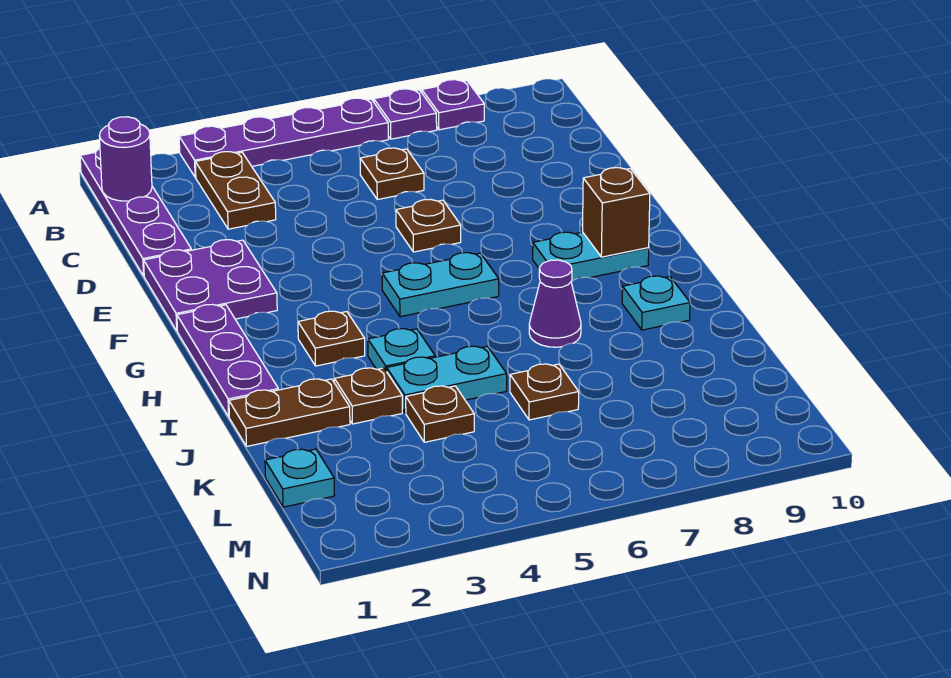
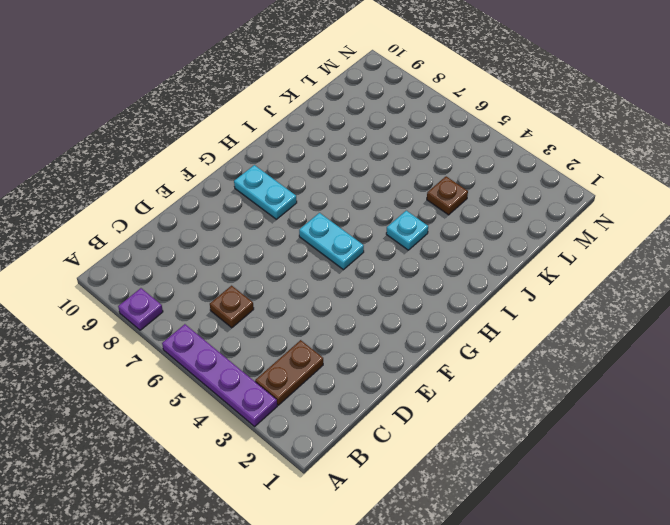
none -> purple 1x4 plate [80,148,191,276]
none -> purple 1x1 plate [374,89,437,139]
none -> purple 2x2 plate [144,240,277,330]

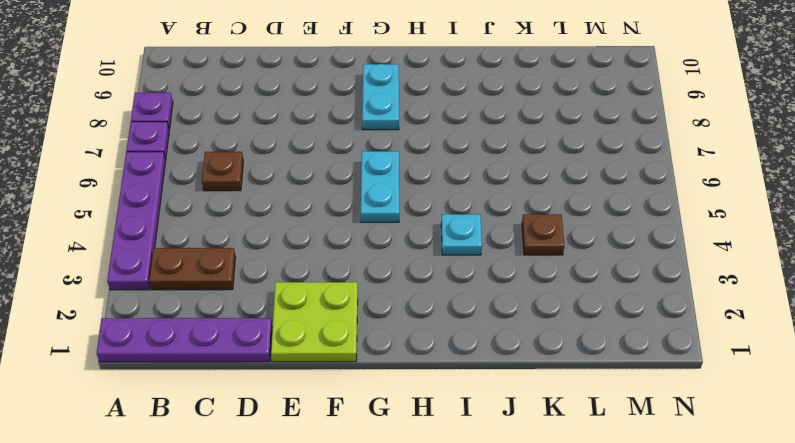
lime 2x2 plate [271,282,358,362] -> purple 2x2 plate [144,240,277,330]
none -> brown 1x1 plate [396,199,461,252]
none -> purple 1x3 plate [177,304,278,417]
none -> brown 1x1 plate [298,311,365,366]

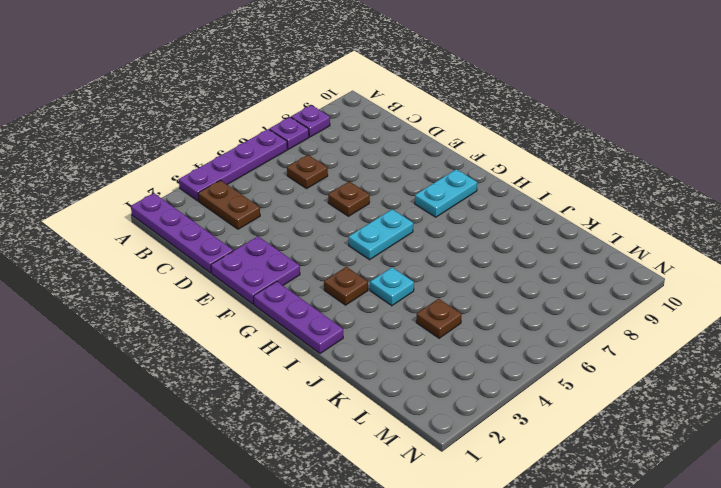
none -> purple 1x1 cone [529,260,581,347]
none -> cyan 1x1 plate [622,276,690,330]
none -> brown 1x2 plate [229,379,350,446]

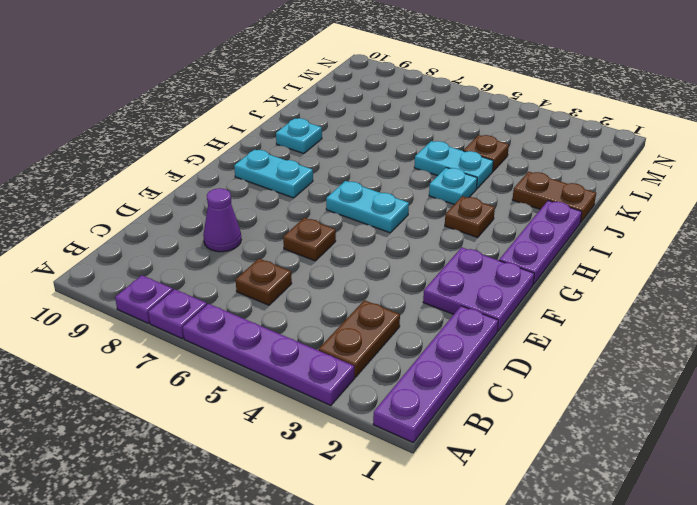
purple 1x1 cone [203,188,241,252] -> purple 1x1 cone moved to [529,260,581,347]
none -> brown 1x1 plate [334,368,402,424]
none -> brown 1x1 plate [510,364,579,420]
none -> cyan 1x1 plate [265,449,335,507]

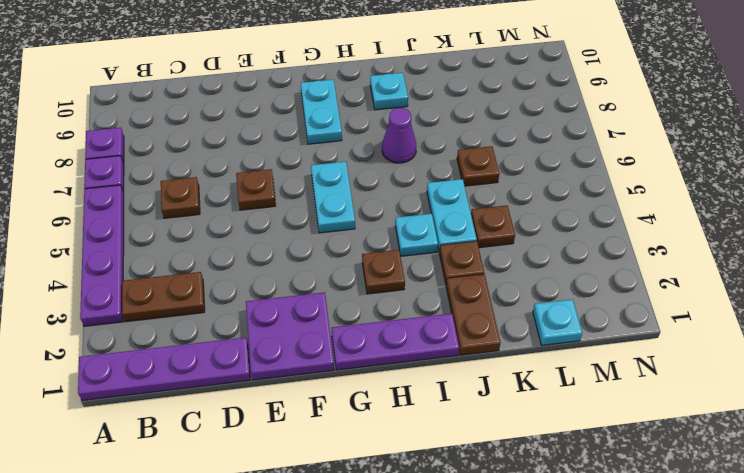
none -> purple 1x1 round brick [99,117,152,201]
none -> brown 1x1 brick [583,168,650,257]

